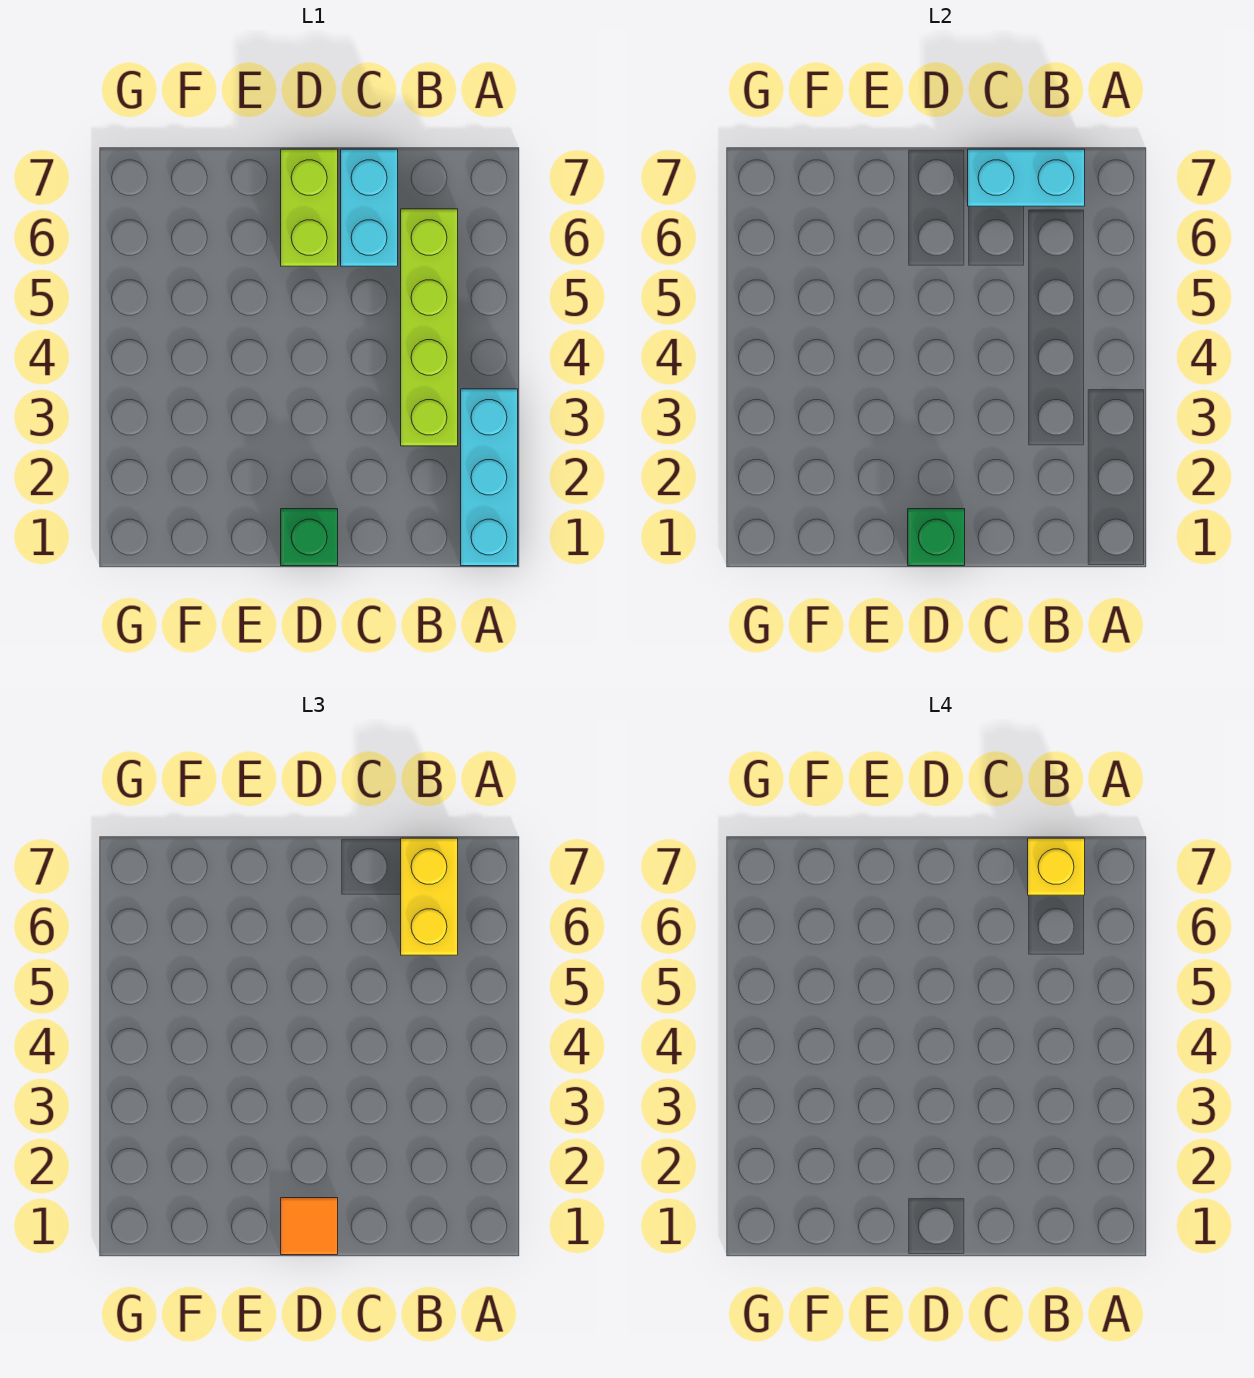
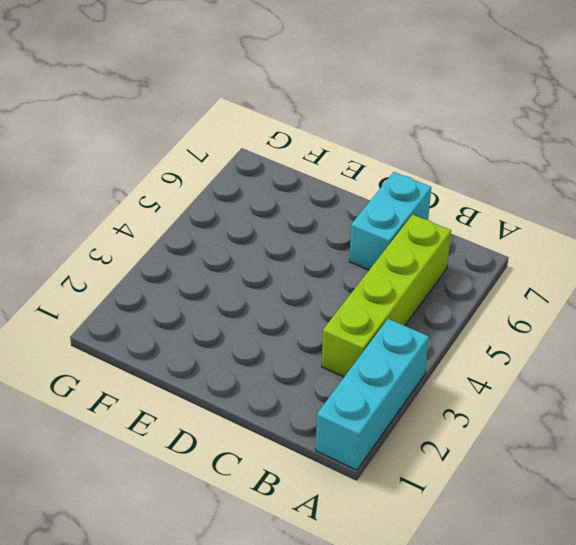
none -> green 1x1 brick [281,509,338,566]
none -> lime 1x2 brick [281,149,338,266]

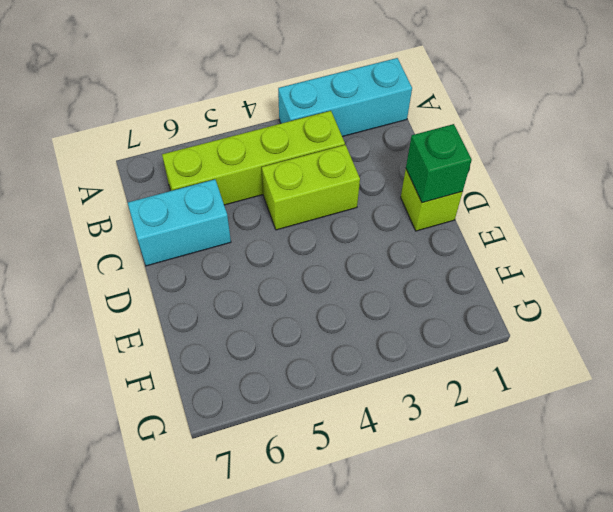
lime 1x2 brick [262,145,360,230] -> lime 1x2 brick moved to [281,149,338,266]
lime 1x1 brick [401,170,462,231] -> green 1x1 brick [281,509,338,566]
none -> cyan 1x2 brick [968,149,1085,206]
none -> yellow 1x2 brick [401,838,458,955]

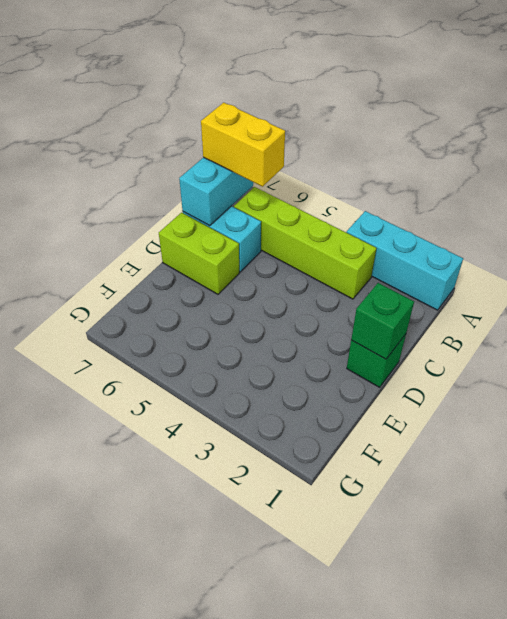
none -> orange 1x1 tile [281,1198,338,1255]
none -> yellow 1x1 brick [1028,838,1085,895]

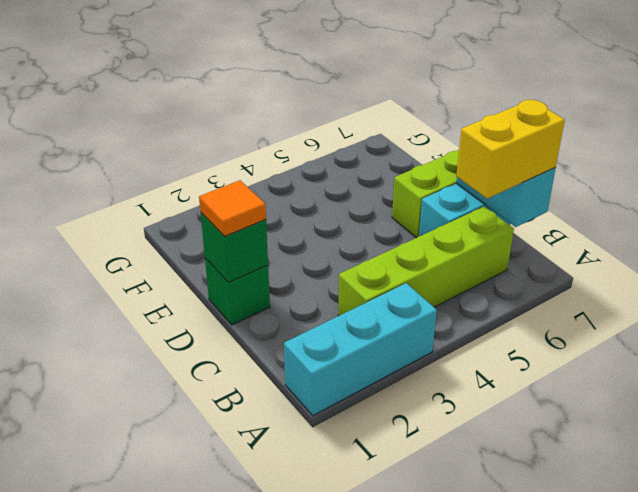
none -> yellow 1x1 brick [1028,838,1085,895]

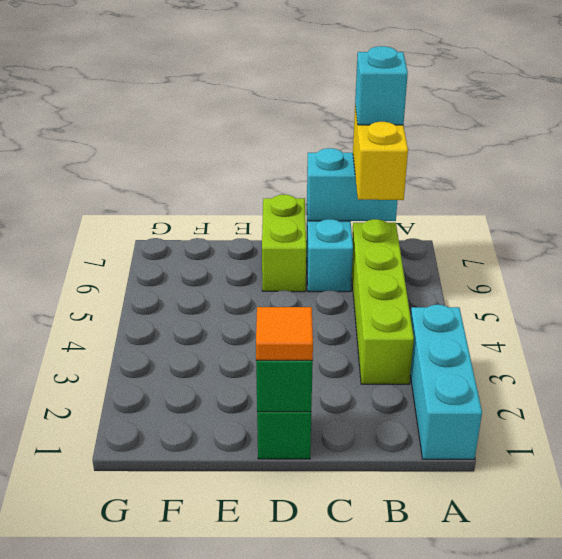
cyan 1x1 brick [355,46,408,125] -> yellow 1x1 brick [1028,838,1085,895]

